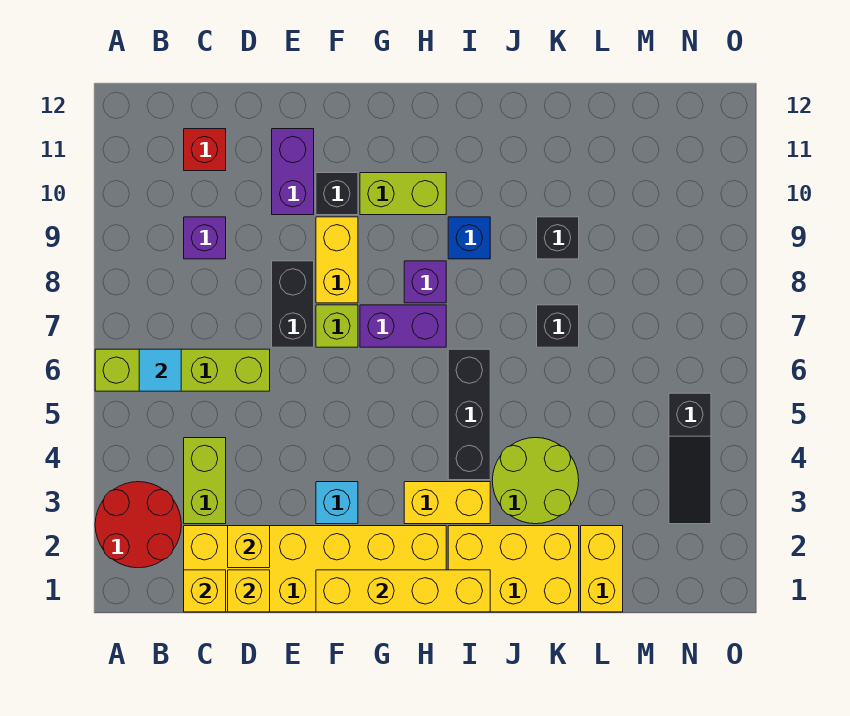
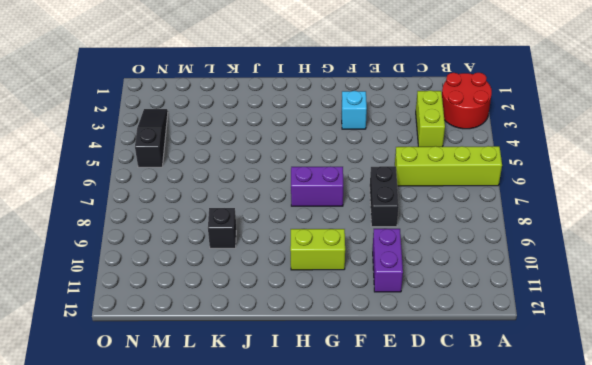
none -> yellow 2x6 brick [184,526,446,612]
none -> purple 1x1 brick [184,217,226,259]
none -> red 1x1 brick [184,129,226,171]

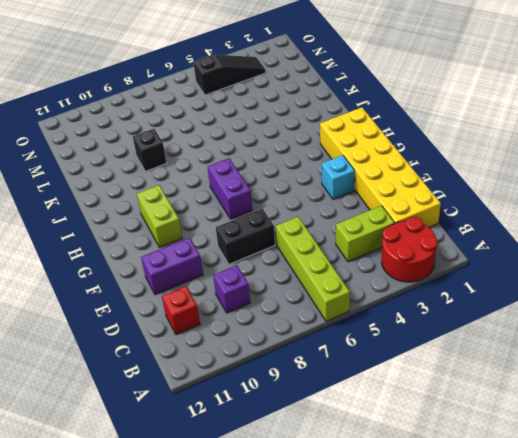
none -> lime 1x1 brick [316,305,358,347]
none -> yellow 1x2 brick [316,217,358,303]
none -> black 1x1 brick [316,173,358,215]

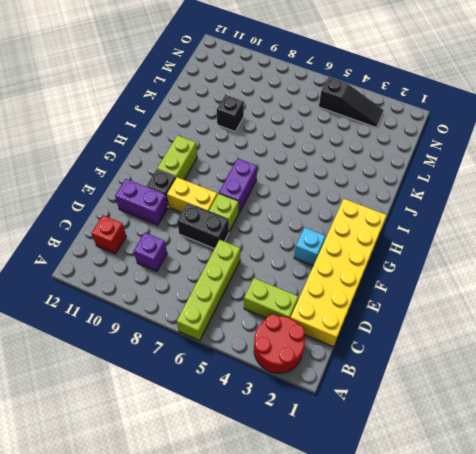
none -> yellow 1x2 brick [404,482,490,524]
none -> purple 1x1 brick [404,261,446,303]
none -> yellow 2x3 brick [448,526,579,612]

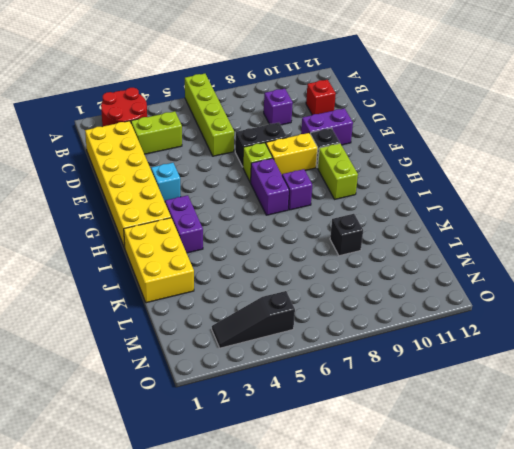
purple 1x2 brick [165,195,203,253] -> yellow 1x2 brick [404,482,490,524]
none -> black 1x3 brick [448,349,490,480]
none -> blue 1x1 brick [448,217,490,259]
none -> lime 2x2 round brick [492,438,579,524]

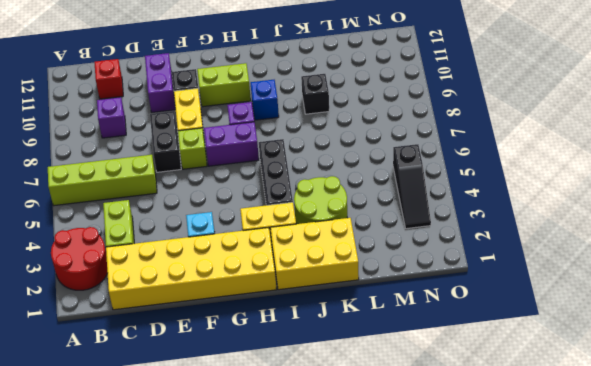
none -> black 1x1 brick [537,305,579,347]
none -> yellow 1x2 brick [581,526,623,612]
none -> cyan 1x1 tile [139,349,181,391]

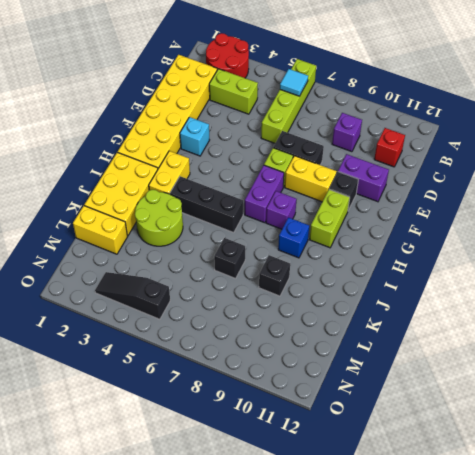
none -> yellow 1x1 brick [184,570,226,612]
none -> yellow 1x1 brick [228,570,270,612]
none -> yellow 1x1 brick [228,526,270,568]

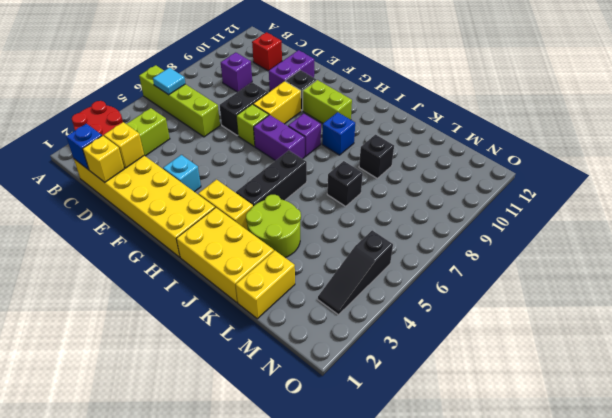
blue 1x1 brick [66,124,102,170] -> yellow 1x1 brick [184,570,226,612]
none -> yellow 1x4 brick [316,570,490,612]

